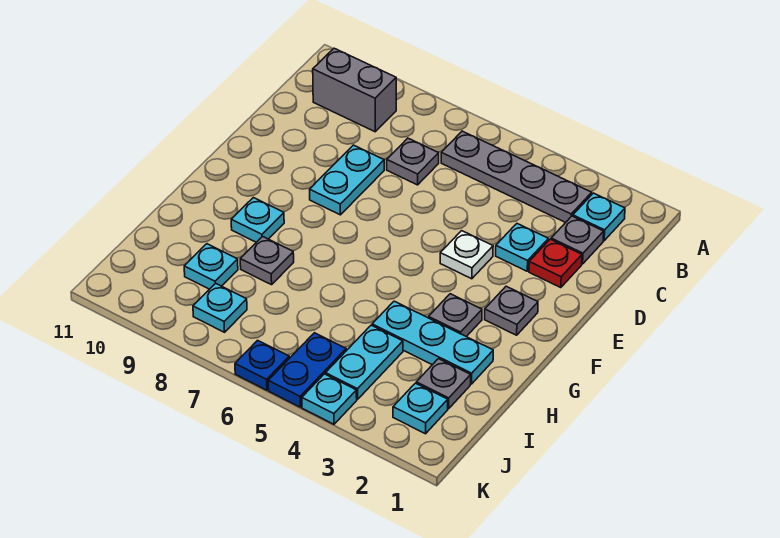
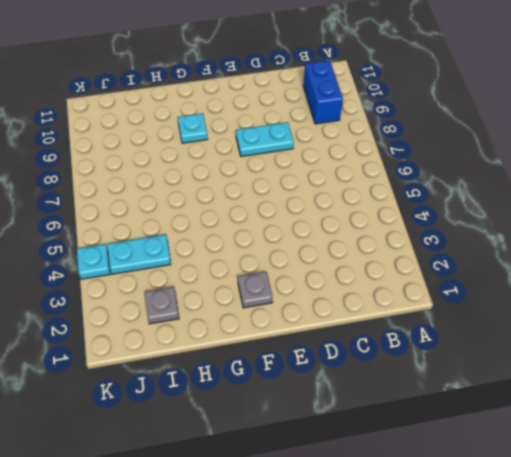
blue 1x2 brick [303,60,343,124] -> grey 1x2 brick [313,48,396,132]
none -> cyan 1x1 plate [573,193,625,241]
none -> grey 1x4 plate [441,131,592,222]
none -> grey 1x1 plate [551,216,604,264]

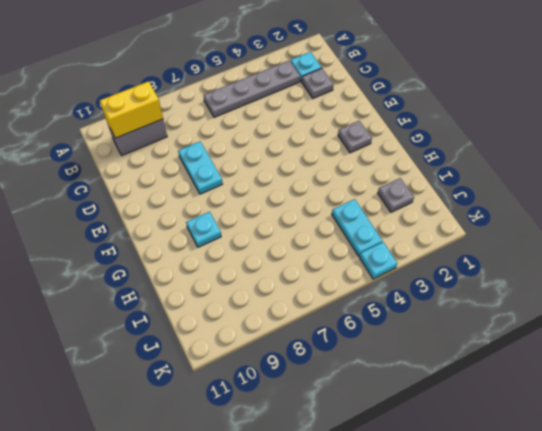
yellow 1x2 brick [100,81,163,138] -> none
none -> grey 1x1 plate [387,138,439,185]
none -> red 1x1 plate [529,239,582,288]
none -> cyan 1x1 plate [496,224,548,271]

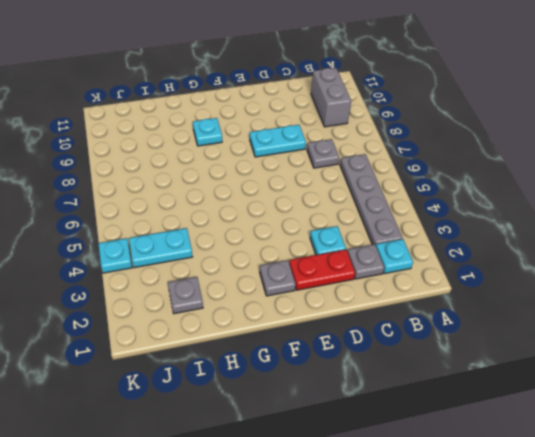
red 1x2 plate [289,250,355,290] -> red 1x1 plate [529,239,582,288]
none -> white 1x1 plate [440,231,493,279]
none -> grey 1x1 plate [429,294,482,337]
none -> cyan 1x3 plate [372,301,493,384]

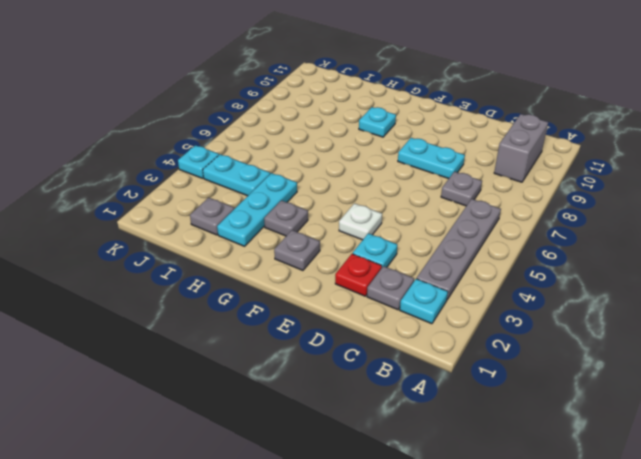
none -> grey 1x1 plate [240,237,294,285]
none -> cyan 1x1 plate [184,244,238,289]
none -> cyan 1x1 plate [393,383,448,434]

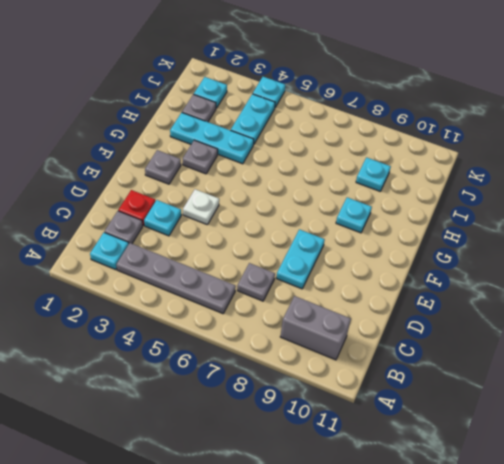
none -> grey 1x1 plate [240,237,294,285]
none -> blue 1x2 plate [268,333,346,407]
none -> cyan 1x1 plate [193,283,247,332]

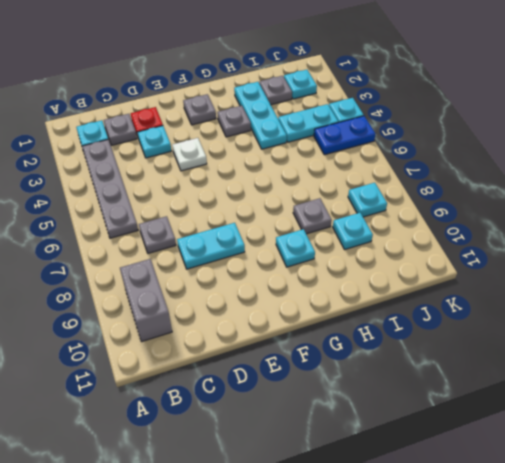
none -> blue 1x1 plate [235,340,289,390]

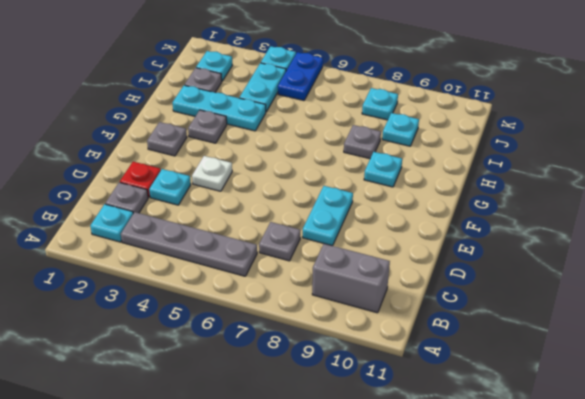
none -> blue 1x1 plate [235,340,289,390]

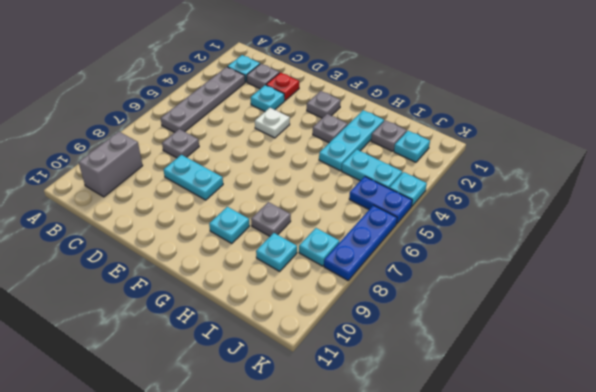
blue 1x3 plate [324,205,397,280] -> blue 1x1 plate [235,340,289,390]

